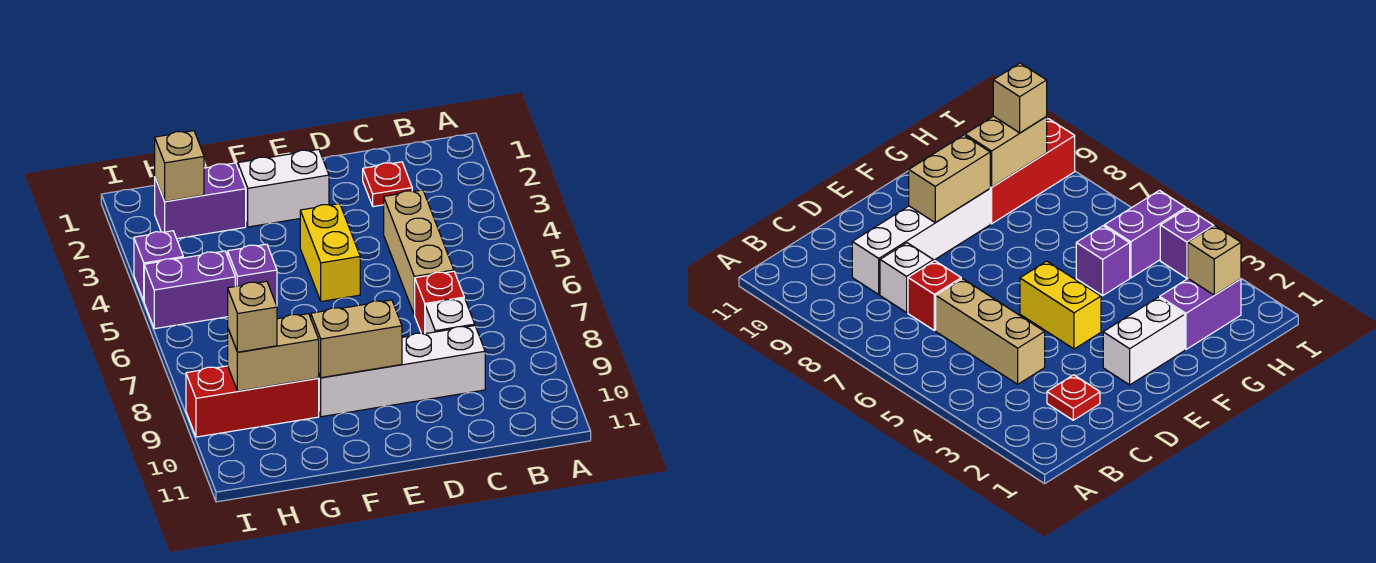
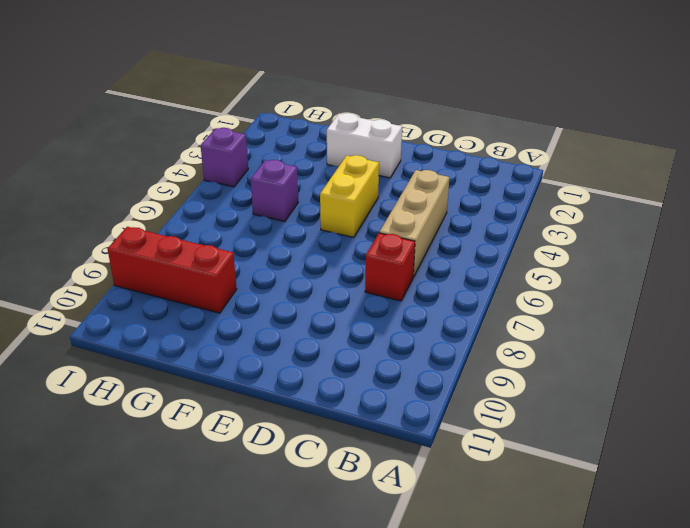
none -> red 1x1 plate [363,162,412,207]
none -> white 1x1 brick [425,298,475,334]
none -> white 1x4 brick [319,326,485,417]

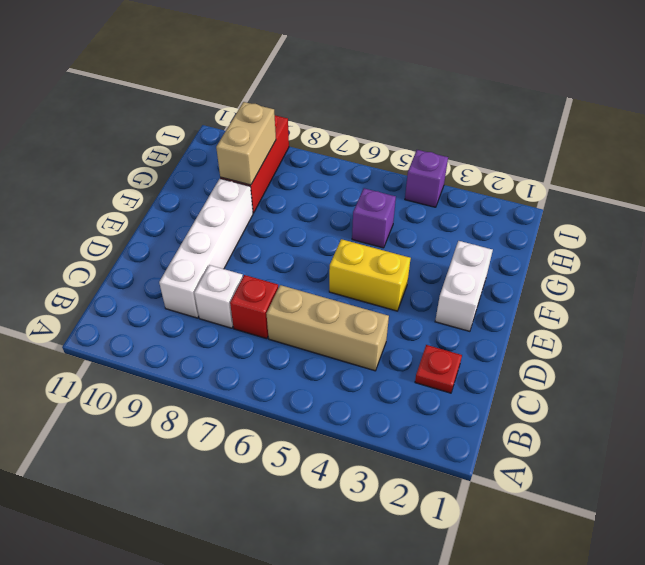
none -> purple 1x2 brick [155,163,246,239]
none -> purple 1x2 brick [144,251,235,329]
none -> tan 1x2 brick [311,300,402,378]

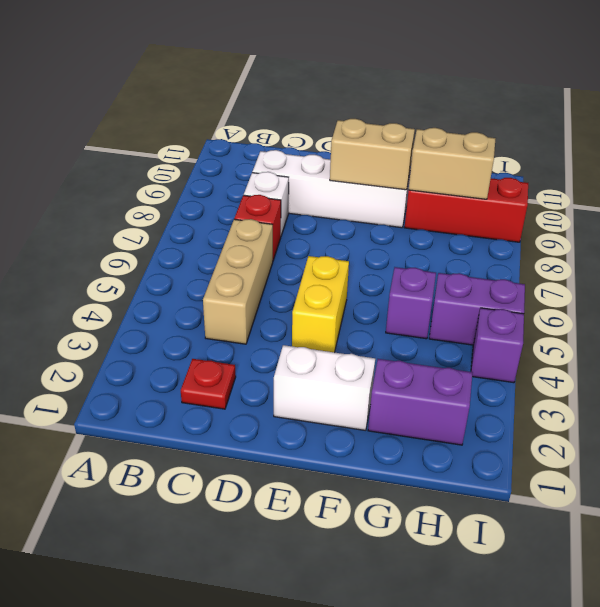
none -> tan 1x1 brick [155,131,204,201]
none -> tan 1x1 brick [228,281,277,352]

